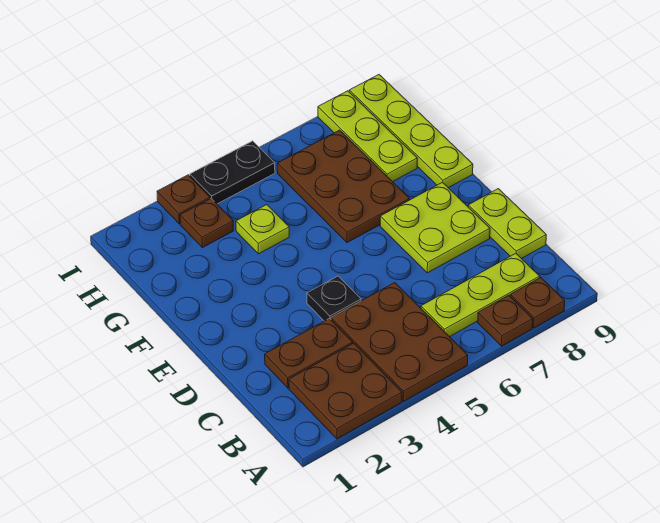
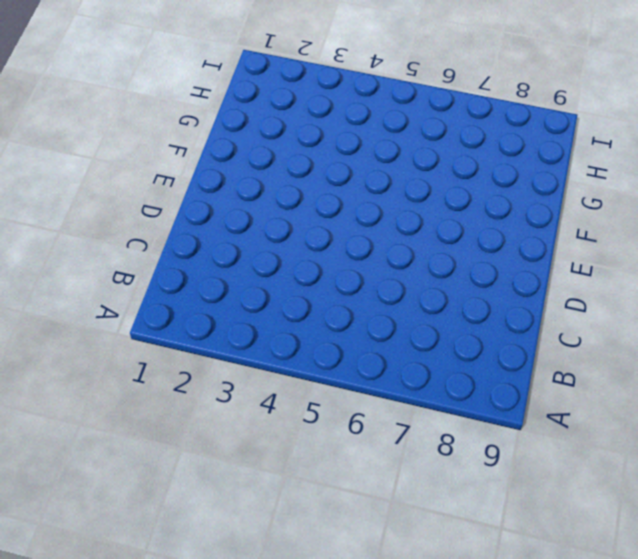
none -> brown 2x2 plate [289,343,402,439]
none -> brown 2x3 plate [331,283,468,401]
none -> brown 1x1 plate [478,295,533,346]

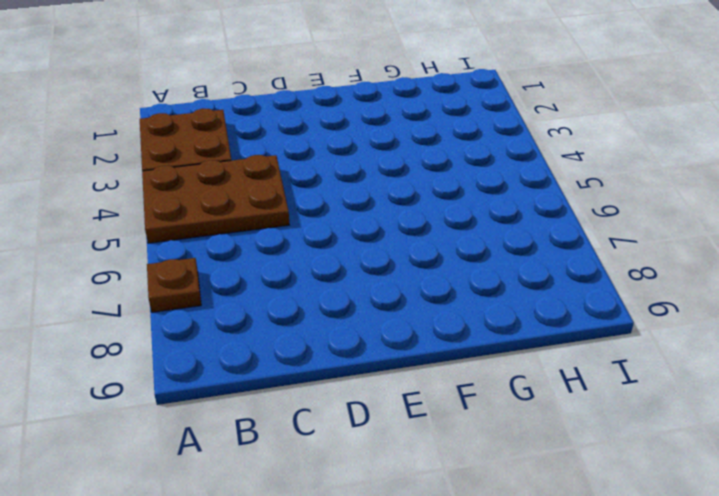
none -> brown 1x1 plate [510,278,565,328]
none -> lime 1x3 plate [421,253,540,337]
none -> brown 1x2 plate [265,318,353,388]

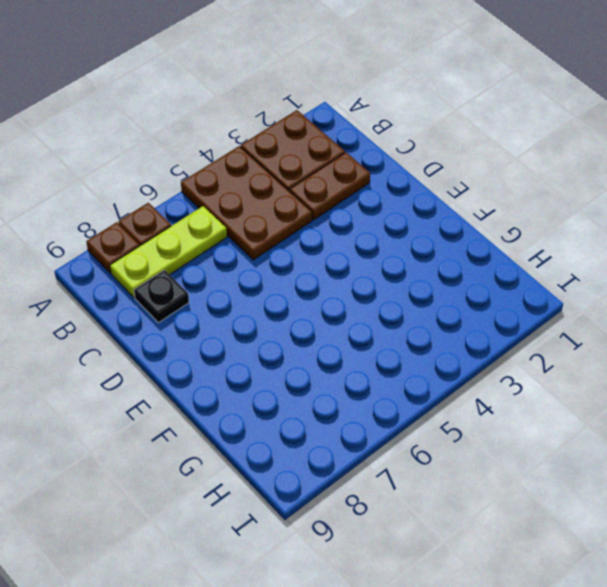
black 1x1 plate [134,270,189,323] -> black 1x1 plate moved to [307,276,361,321]
none -> lime 1x2 plate [468,189,546,259]
none -> lime 2x2 plate [380,182,490,273]
none -> brown 2x3 plate [277,130,410,243]

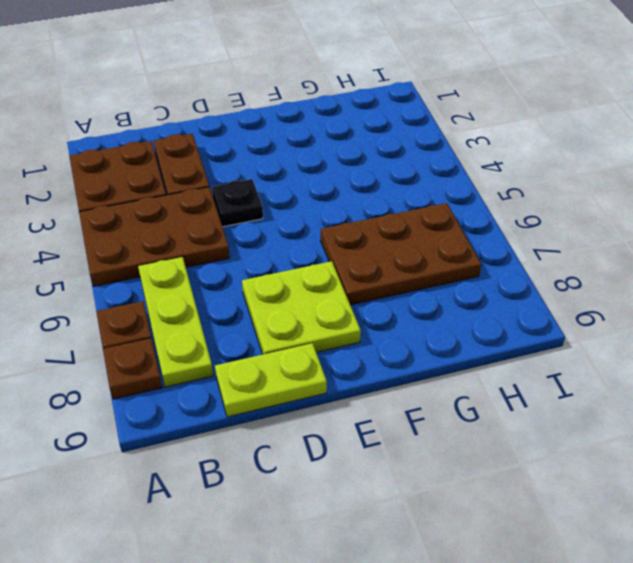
none -> lime 1x4 plate [349,75,473,188]
none -> lime 1x1 plate [236,205,289,254]
none -> lime 1x3 plate [318,91,417,182]

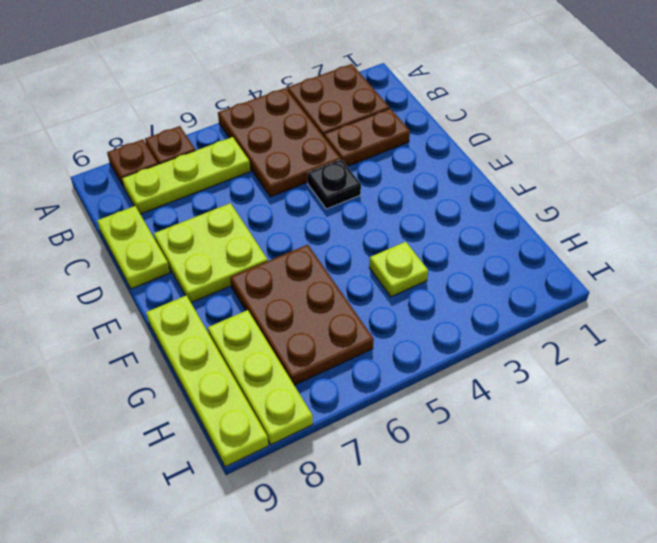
none -> brown 1x1 plate [180,198,233,248]
none -> brown 1x1 plate [157,175,210,224]
none -> black 1x2 plate [190,141,275,204]

